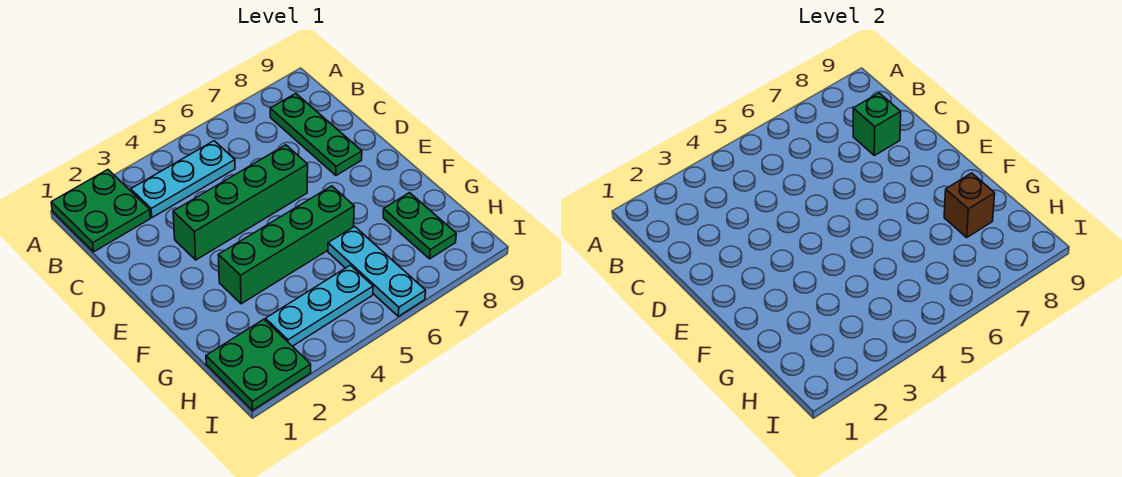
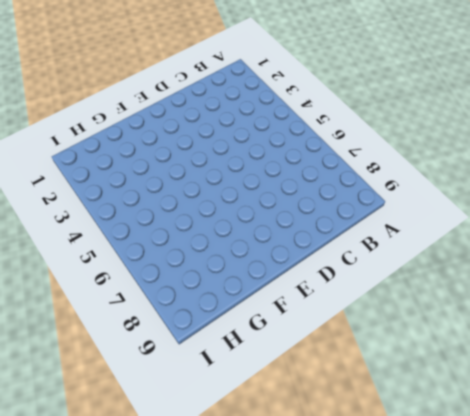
none -> green 2x2 plate [51,170,150,252]
none -> cyan 1x3 plate [131,141,235,218]

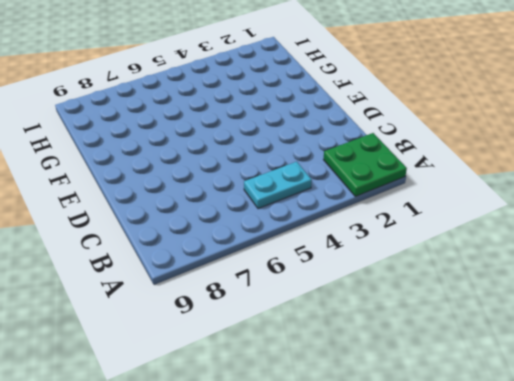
cyan 1x2 plate [244,162,312,209] -> cyan 1x3 plate [131,141,235,218]
none -> green 1x3 plate [270,94,362,175]
none -> green 1x4 brick [173,145,308,260]

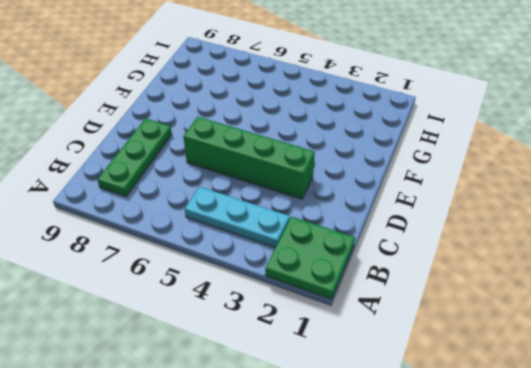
none -> green 1x4 brick [219,186,354,304]
none -> cyan 1x3 plate [328,226,426,316]

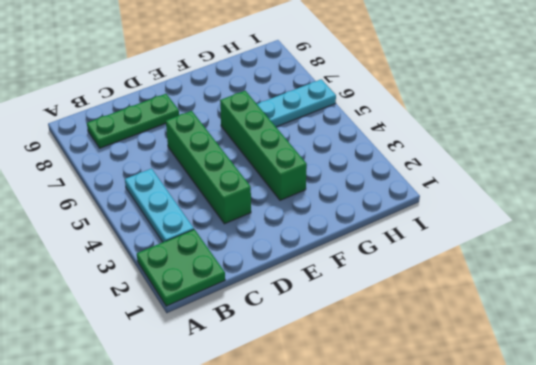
none -> green 1x2 plate [383,193,456,259]
none -> green 2x2 plate [206,319,311,410]

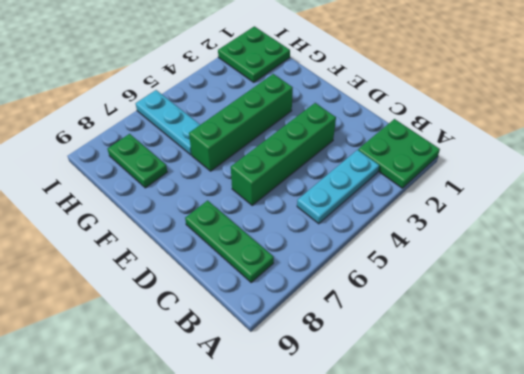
none -> cyan 1x3 plate [265,265,373,346]
none -> green 1x1 brick [853,93,901,155]

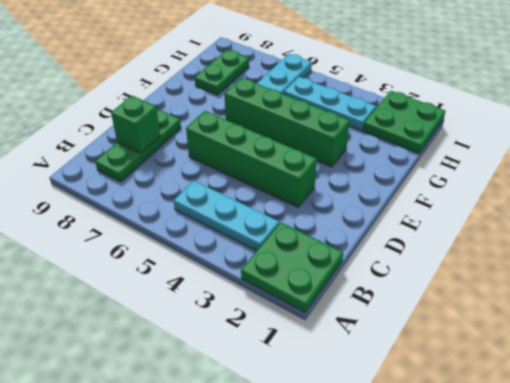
none -> brown 1x1 brick [944,173,995,237]

